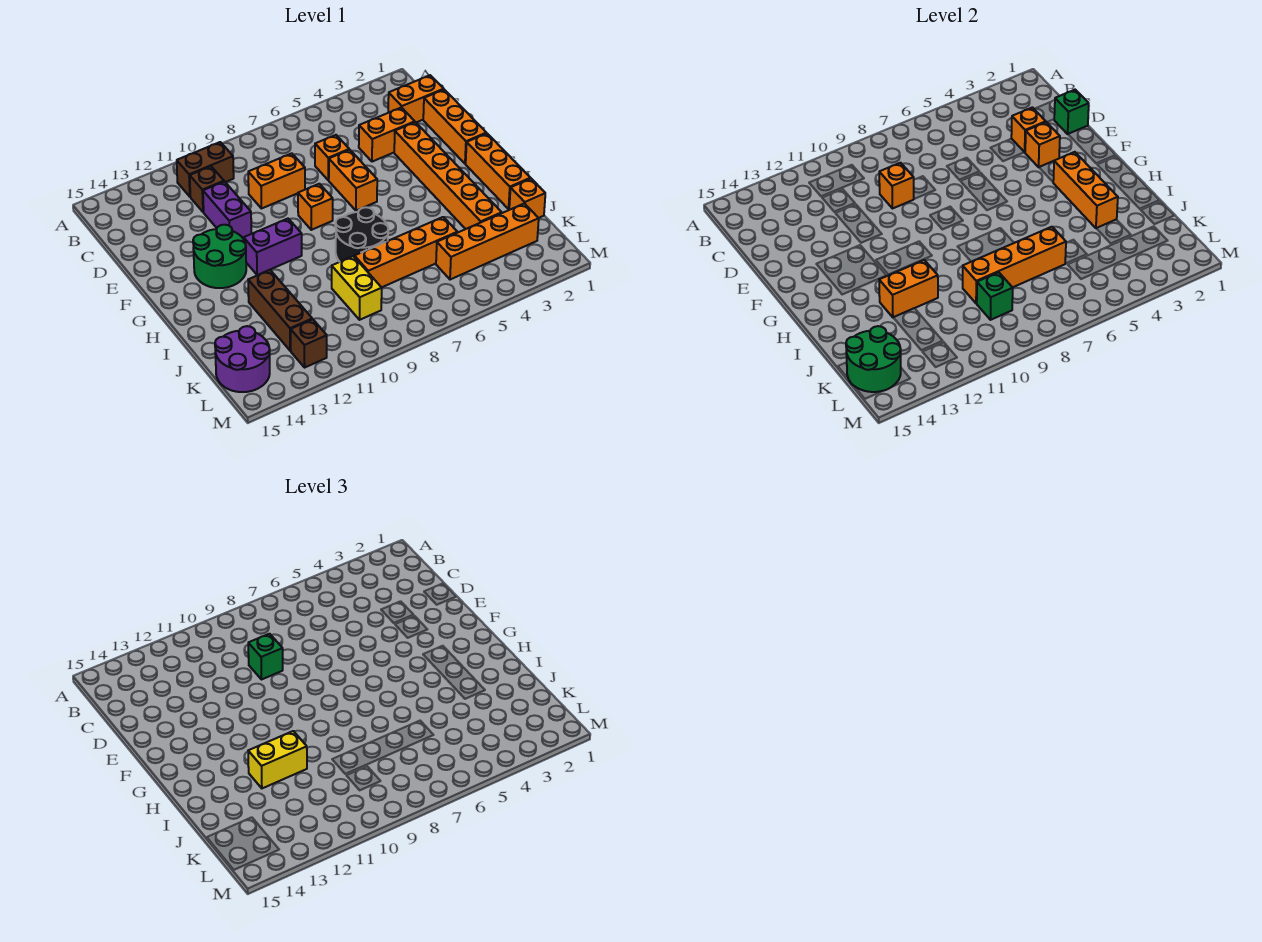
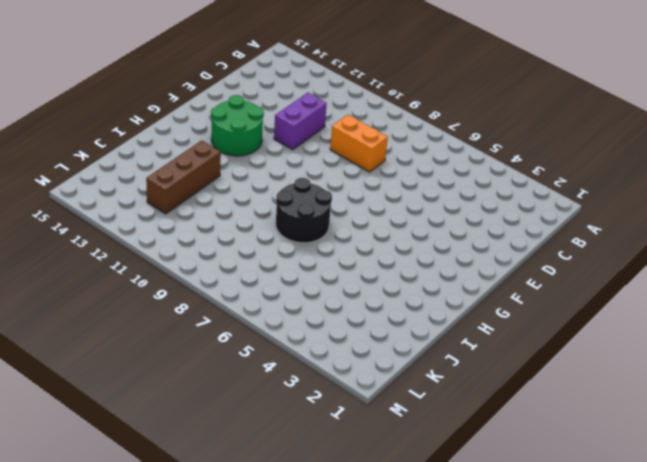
none -> brown 1x2 brick [177,142,234,197]
none -> orange 1x2 brick [388,75,444,122]
none -> brown 1x1 brick [190,166,224,212]
none -> orange 1x3 brick [423,90,486,164]

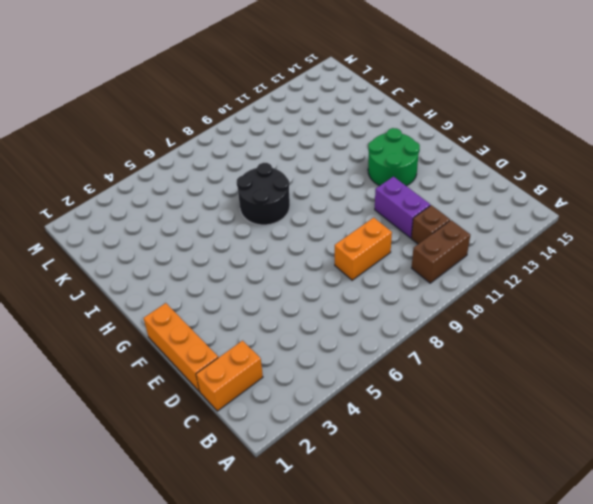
none -> orange 1x2 brick [359,107,415,162]
none -> orange 1x1 brick [315,135,349,180]
none -> orange 1x6 brick [394,122,502,229]
none -> orange 1x2 brick [329,150,377,211]

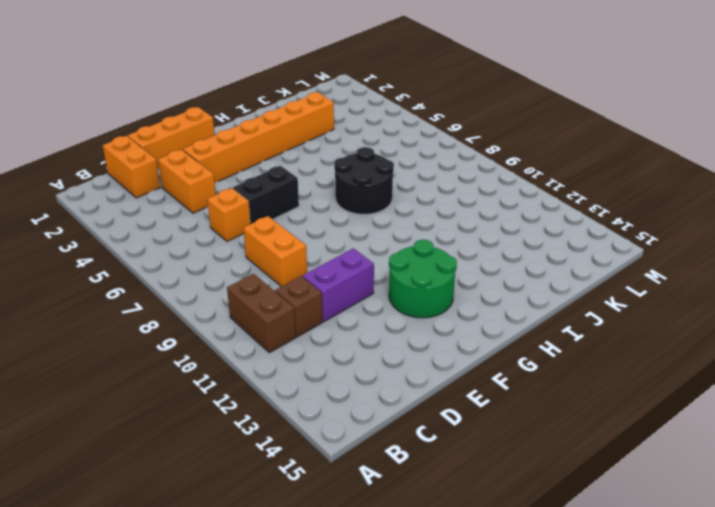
black 1x2 brick [233,166,299,224] -> orange 1x2 brick [329,150,377,211]
none -> orange 1x1 brick [298,184,333,230]
none -> orange 1x3 brick [466,133,531,209]
none -> purple 1x2 brick [244,219,302,275]
none -> brown 1x3 brick [248,270,312,351]

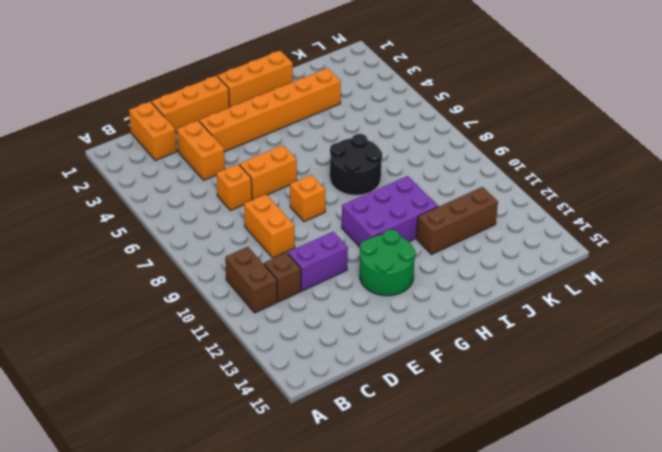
purple 2x3 brick [342,176,438,247] -> purple 1x2 brick [244,219,302,275]
none -> orange 1x1 brick [509,179,545,218]
none -> orange 1x4 brick [354,217,457,287]
none -> yellow 1x2 brick [332,256,382,320]
none -> orange 1x4 brick [436,203,539,280]

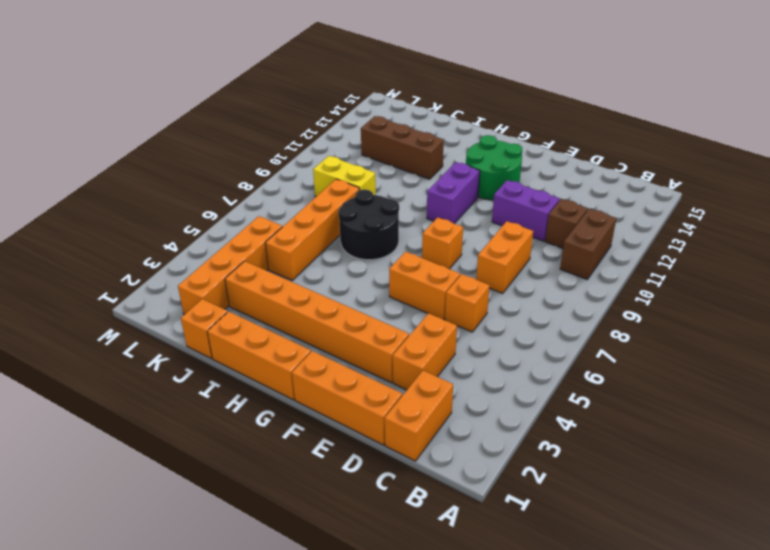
none -> purple 2x2 round brick [215,326,270,392]
none -> brown 1x1 brick [291,319,327,367]
none -> green 1x1 brick [1054,90,1089,134]
none -> orange 1x1 brick [1011,107,1046,152]

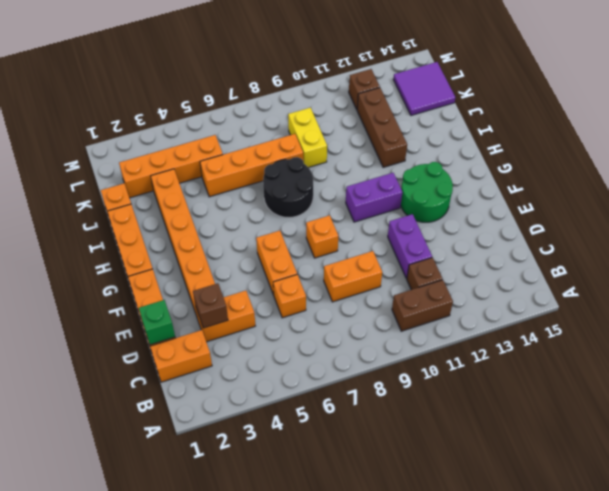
brown 1x1 brick [193,283,228,328] -> orange 1x1 brick [1011,107,1046,152]
purple 2x2 tile [393,62,455,115] -> purple 2x2 round brick [215,326,270,392]
none -> orange 1x1 brick [879,163,914,208]
none -> orange 1x1 brick [1025,122,1060,167]
none -> orange 1x3 brick [1053,152,1118,228]
none -> orange 1x2 brick [879,260,938,317]

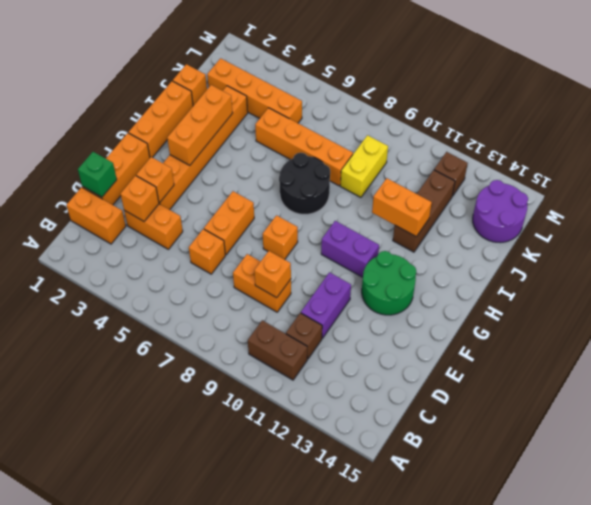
none -> orange 1x4 brick [963,227,1066,303]
none -> green 1x1 brick [976,272,1013,320]
none -> green 2x2 round brick [846,326,901,392]
none -> green 1x1 brick [248,634,283,679]

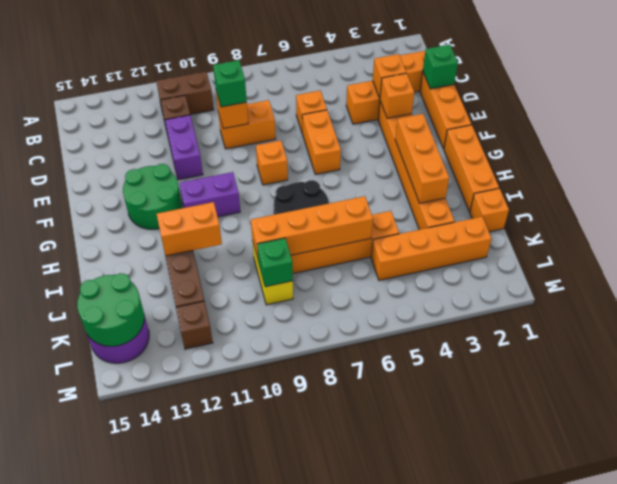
none -> yellow 1x2 brick [248,731,307,788]

